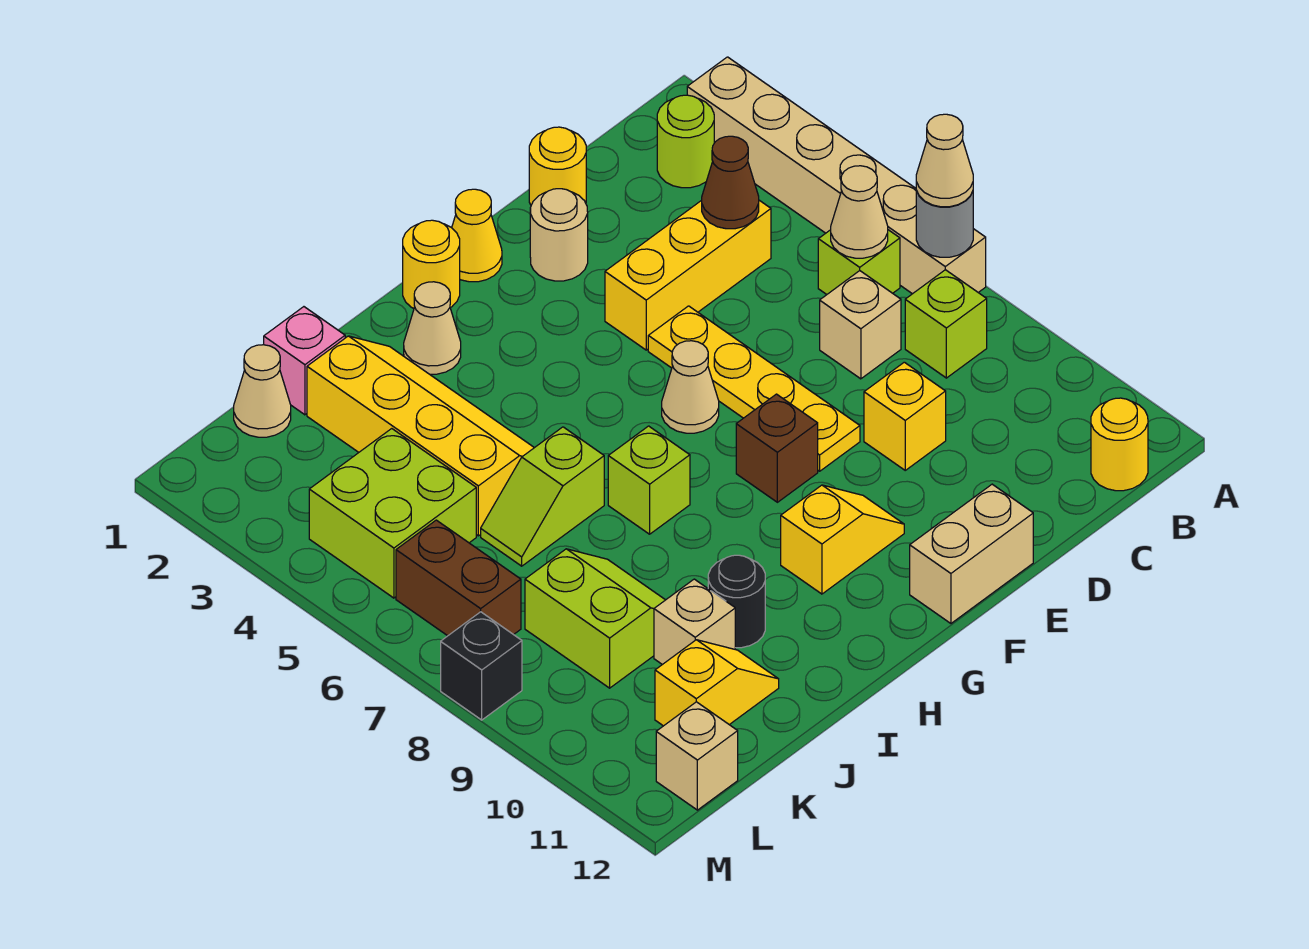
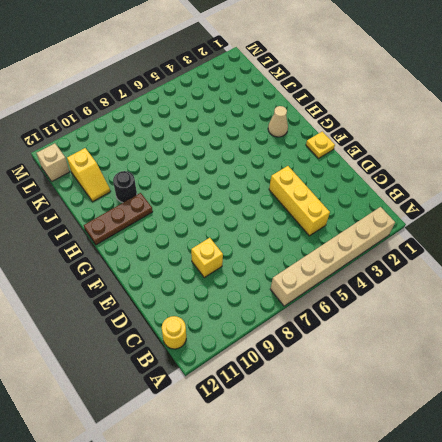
yellow 1x1 plate [306,131,335,158] -> yellow 1x1 cone [452,189,502,282]
brown 1x3 plate [84,193,153,245] -> none
none -> lime 1x1 round brick [657,95,714,188]
none -> lime 1x1 brick [818,230,900,294]
none -> lime 1x1 brick [905,270,987,378]
none -> tan 1x1 brick [820,271,901,379]

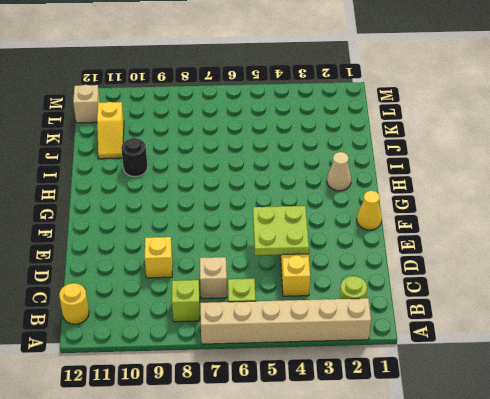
lime 2x2 plate [253,206,309,255] -> none
none -> yellow 1x1 round brick [529,127,586,205]
none -> tan 1x1 round brick [530,189,588,281]
none -> yellow 1x4 plate [648,306,860,471]
none -> tan 1x2 brick [910,484,1033,623]

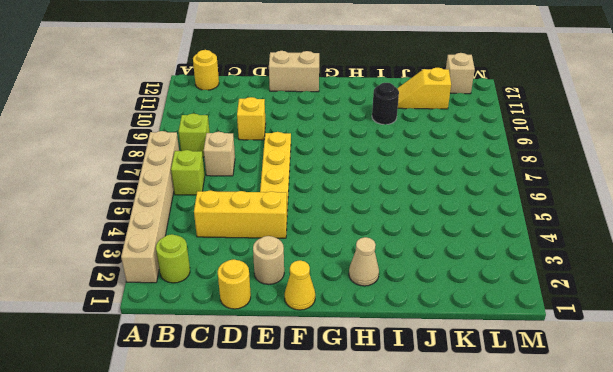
none -> tan 1x1 cone [662,341,719,433]
none -> brown 1x1 brick [736,394,818,502]
none -> yellow 1x2 slope [781,485,904,594]
none -> yellow 1x1 round brick [403,220,460,308]

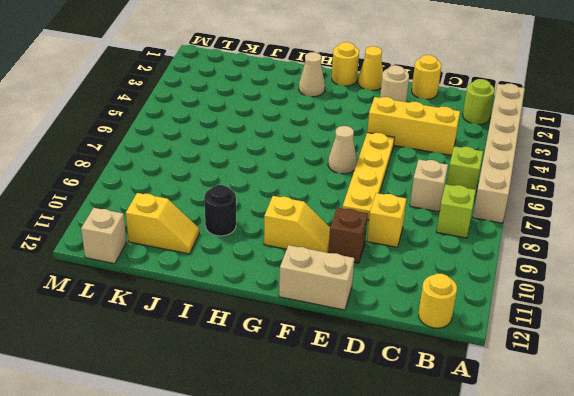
brown 1x1 brick [328,208,368,263] -> brown 1x1 brick moved to [736,394,818,502]
none -> lime 1x1 brick [608,426,690,534]
none -> yellow 2x4 slope [307,336,534,536]
none -> lime 1x2 slope [481,427,604,566]
none -> pink 1x1 brick [264,307,345,415]

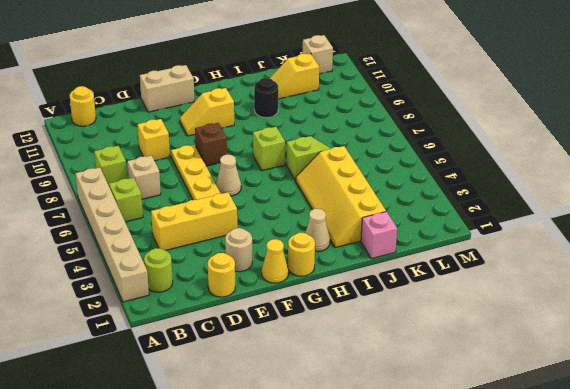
none -> lime 2x2 slope [525,549,665,688]
none -> tan 1x1 brick [654,579,735,665]
none -> tan 1x1 cone [234,345,291,437]
none -> lime 2x2 brick [309,429,476,598]

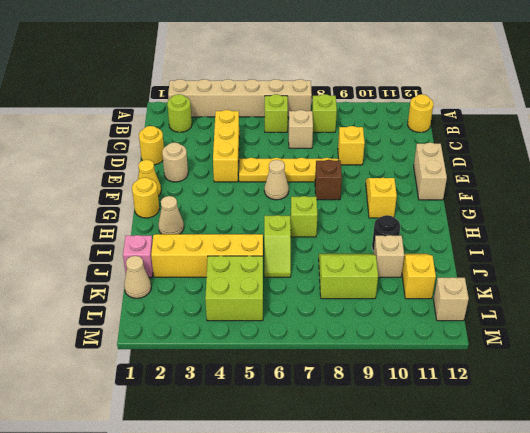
none -> brown 1x2 brick [396,520,521,636]
none -> black 1x1 brick [441,612,522,720]
none -> grey 1x1 round brick [916,190,973,257]
none -> tan 1x1 cone [831,166,888,258]

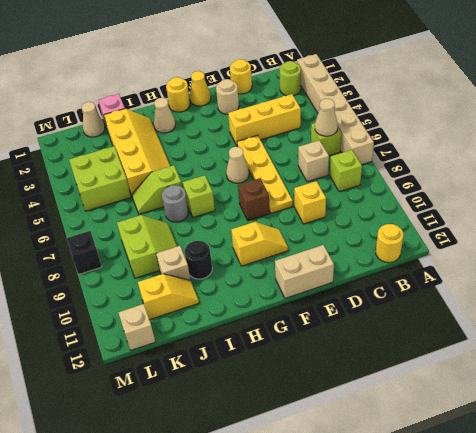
grey 1x1 round brick [162,185,189,222] -> grey 1x1 round brick moved to [916,190,973,257]
none -> brown 1x2 brick [396,520,521,636]
none -> brown 1x1 cone [702,136,759,229]
none -> tan 1x1 cone [916,114,973,207]

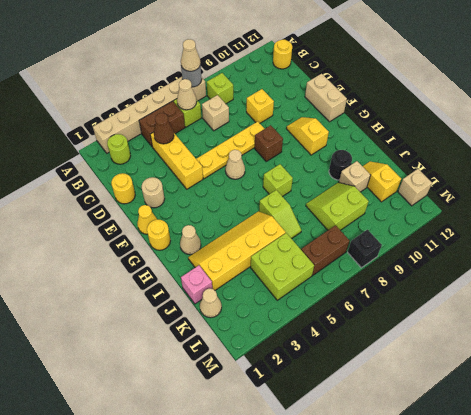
brown 1x2 brick [139,101,185,147] -> none

